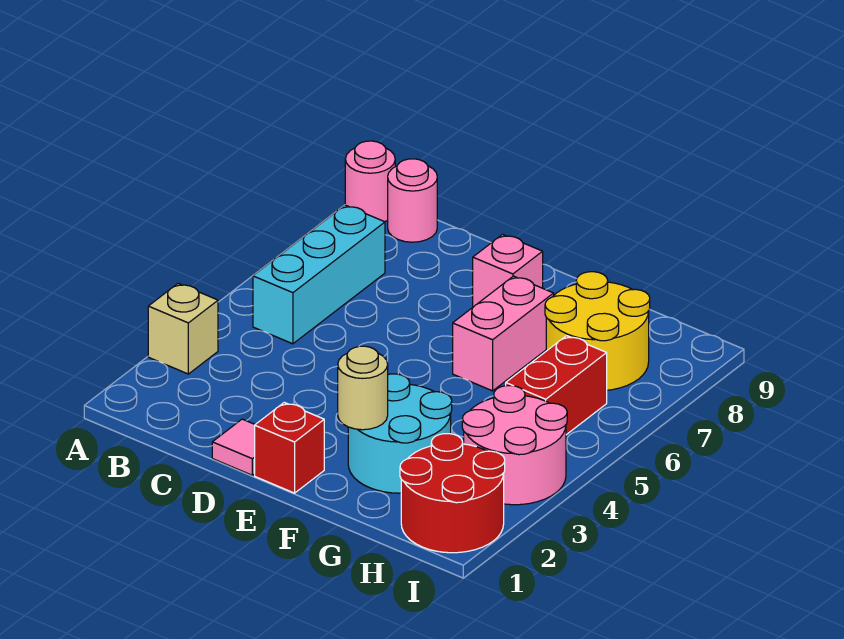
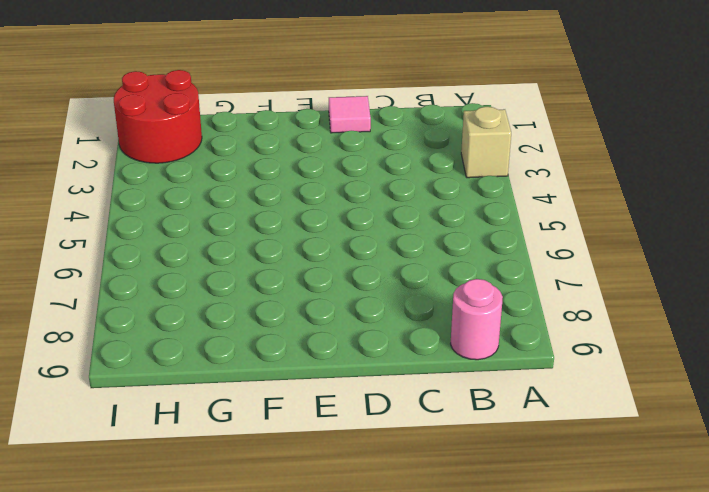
none -> pink 1x1 round brick [345,141,395,222]
none -> cyan 1x3 brick [253,205,385,344]
none -> red 1x1 brick [255,402,324,493]

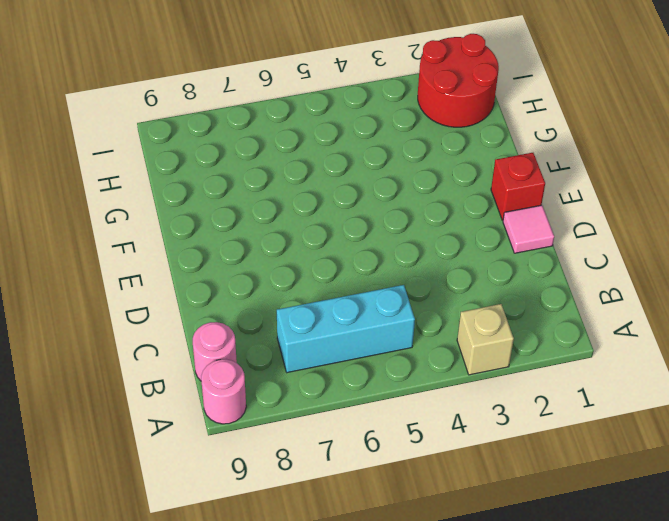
none -> pink 1x1 brick [473,234,543,307]
none -> cyan 2x2 round brick [348,374,452,493]
none -> pink 1x2 brick [453,276,554,391]

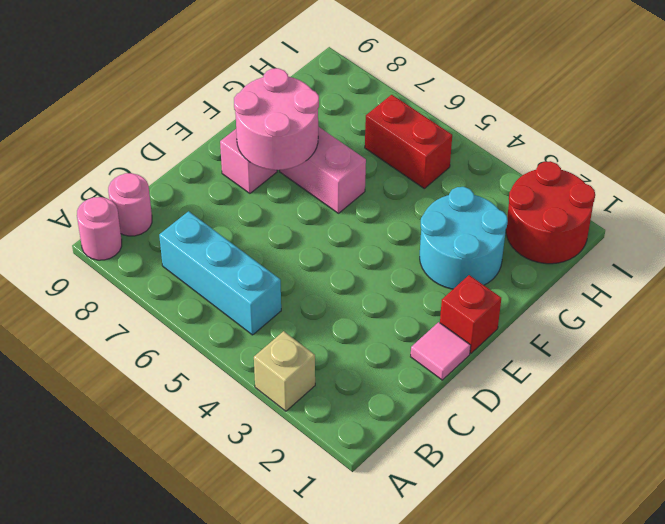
pink 2x2 round brick [234,68,319,170] -> pink 2x2 round brick moved to [462,386,567,505]
none -> yellow 2x2 round brick [545,272,650,390]
none -> tan 1x1 round brick [338,346,388,430]

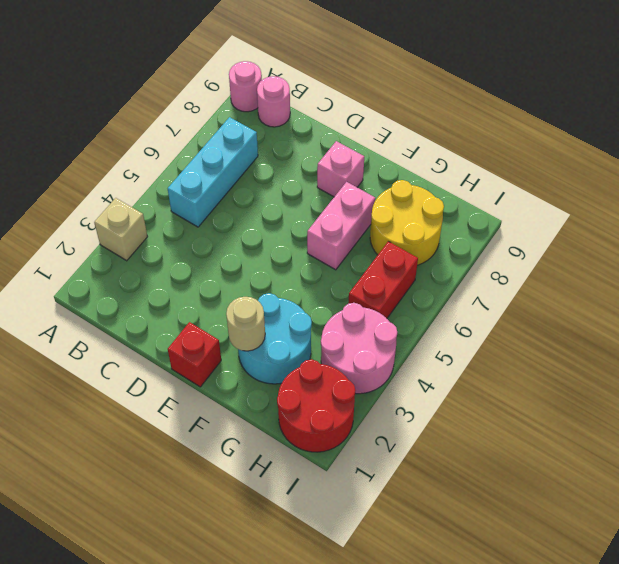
none -> pink 1x1 tile [212,419,255,475]

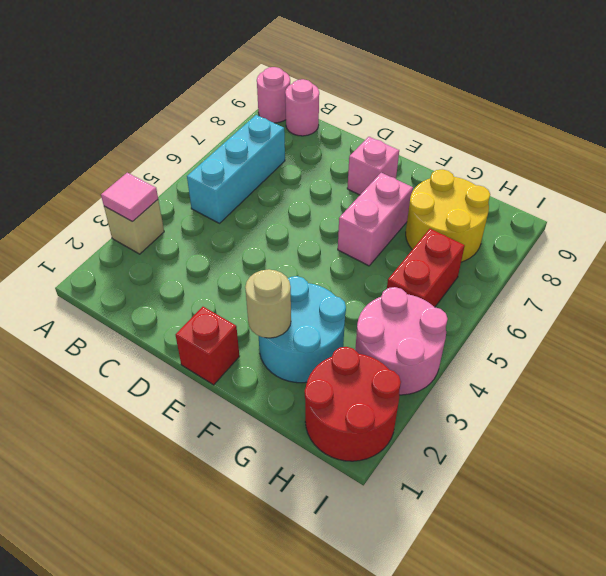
pink 1x1 tile [101,173,158,222] -> pink 1x1 tile moved to [212,419,255,475]

